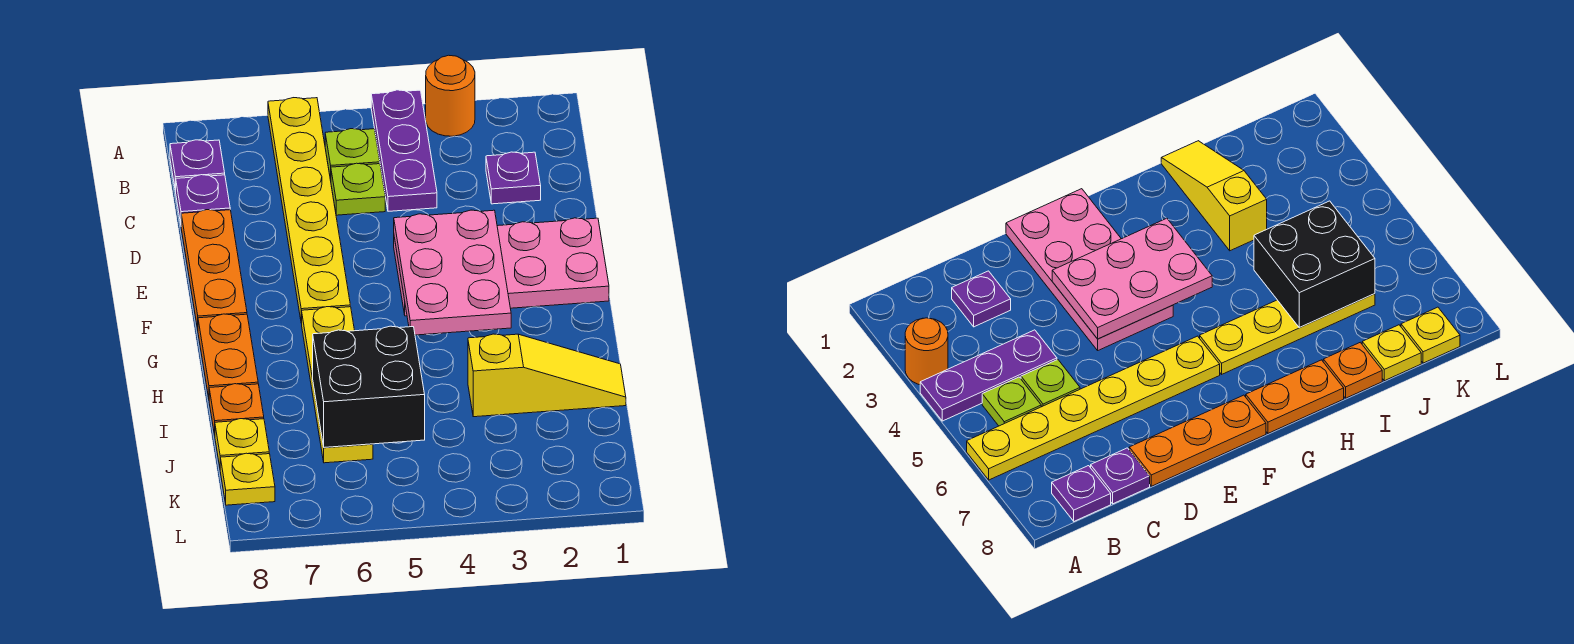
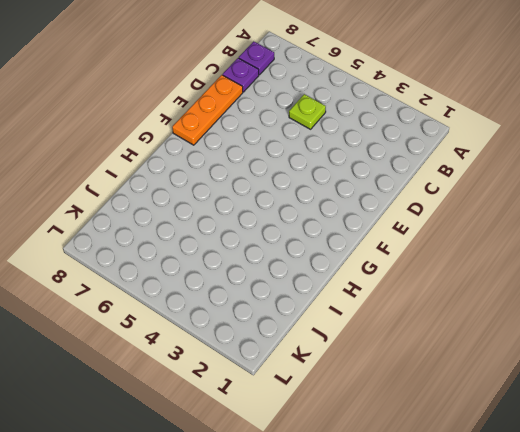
none -> orange 1x1 round brick [426,55,475,136]
none -> purple 1x3 plate [371,90,437,211]
none -> yellow 1x6 plate [268,98,350,323]

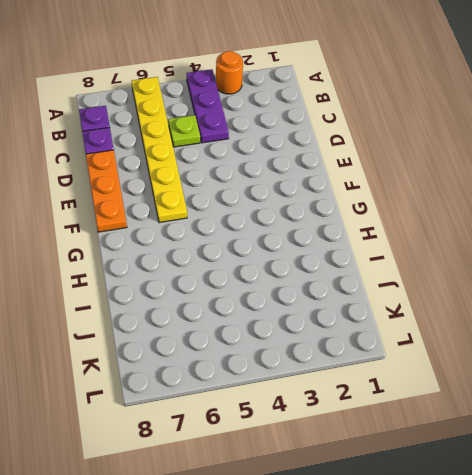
none -> lime 1x1 plate [325,129,380,180]
none -> purple 1x1 plate [486,152,541,204]
none -> pink 2x4 plate [394,218,609,316]

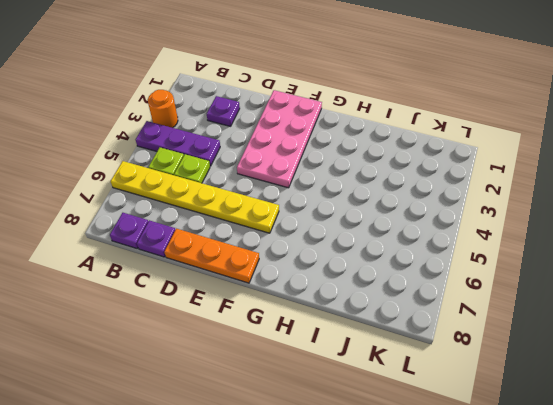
none -> yellow 1x4 plate [302,307,373,463]
none -> orange 1x2 plate [198,314,258,398]
none -> yellow 1x3 slope [468,334,626,417]

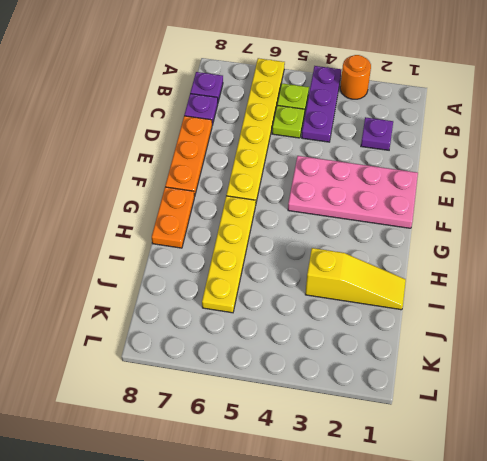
none -> orange 1x1 plate [209,384,264,435]
none -> yellow 1x1 plate [215,419,269,466]
none -> yellow 1x1 plate [220,453,275,505]

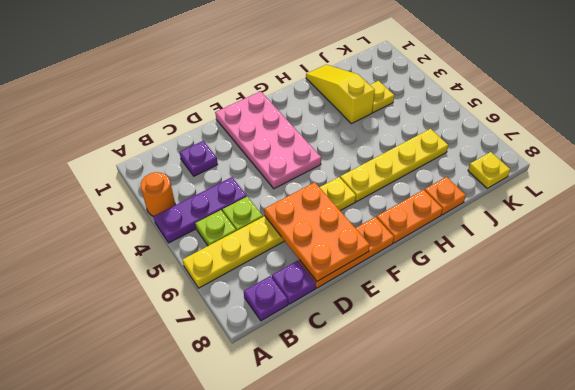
orange 2x3 plate [264,182,370,281] -> none
yellow 1x1 plate [370,81,394,113] -> yellow 1x1 plate moved to [215,419,269,466]
none -> pink 2x3 plate [394,210,511,335]
none -> black 2x2 brick [313,326,425,447]

